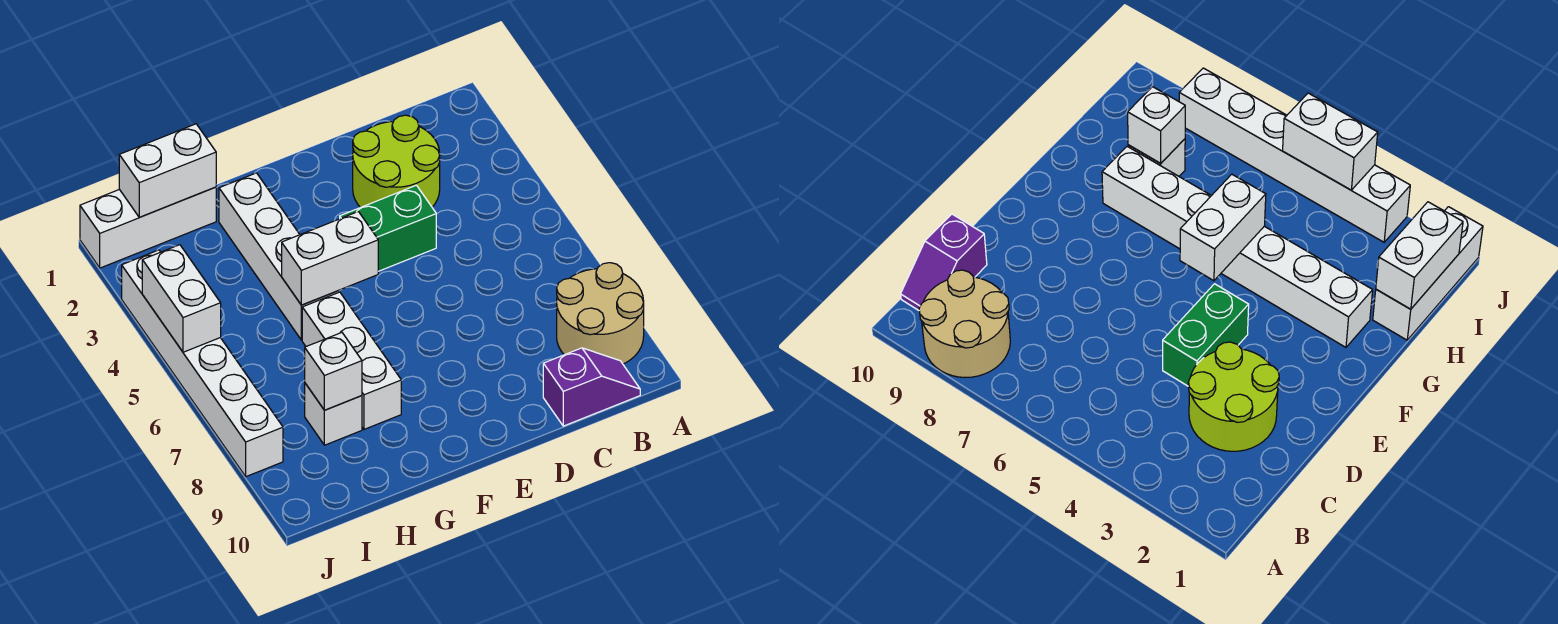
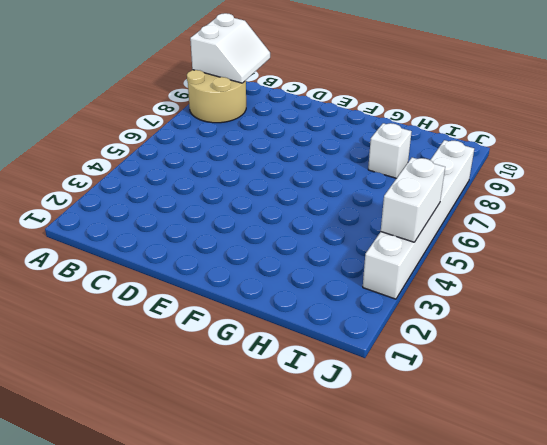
white 2x2 slope [190,13,270,83] -> none
none -> purple 1x2 slope [543,348,640,426]
none -> lime 2x2 round brick [353,115,440,208]
none -> green 1x2 brick [340,185,436,271]

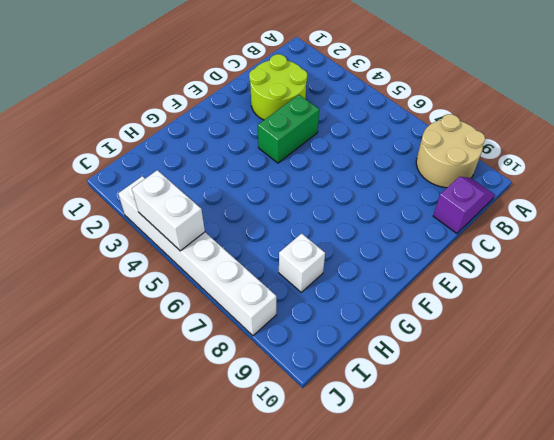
none -> white 1x4 brick [219,173,339,340]
none -> white 1x3 brick [302,292,401,429]
none -> white 1x3 brick [80,187,216,268]

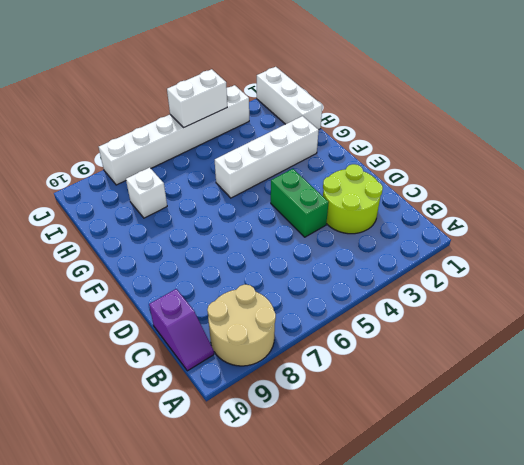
none -> white 1x3 brick [302,292,401,429]
none -> white 1x2 brick [282,212,378,305]
none -> white 1x2 brick [119,124,216,217]

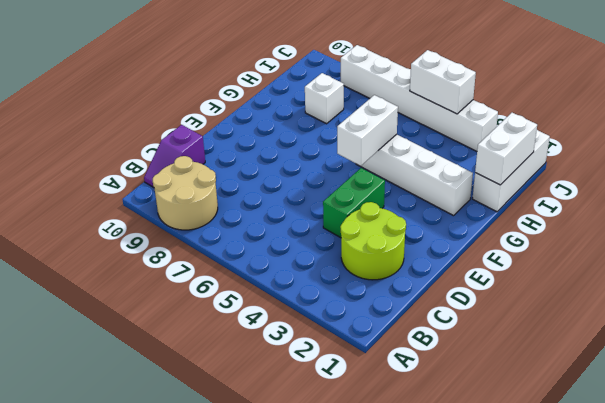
none -> white 1x3 brick [302,292,401,429]
none -> white 1x1 brick [305,333,362,410]

